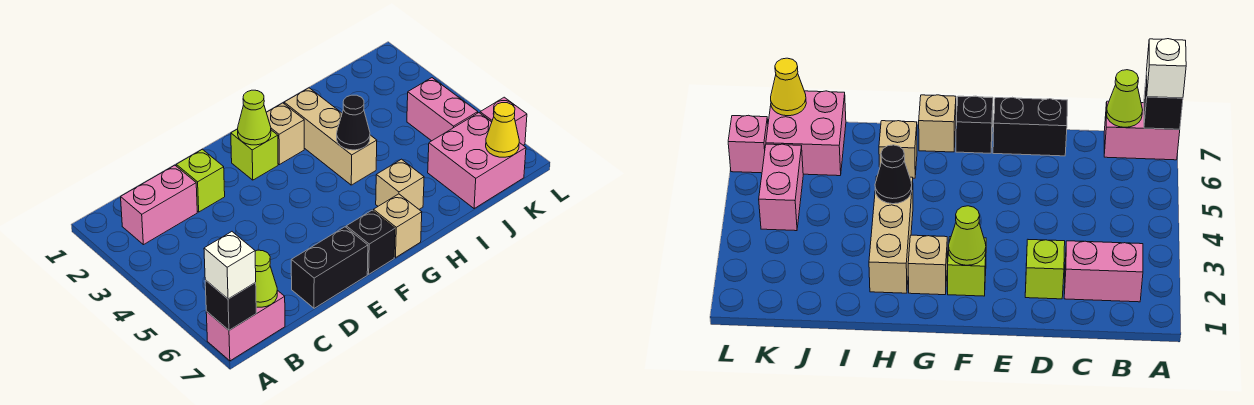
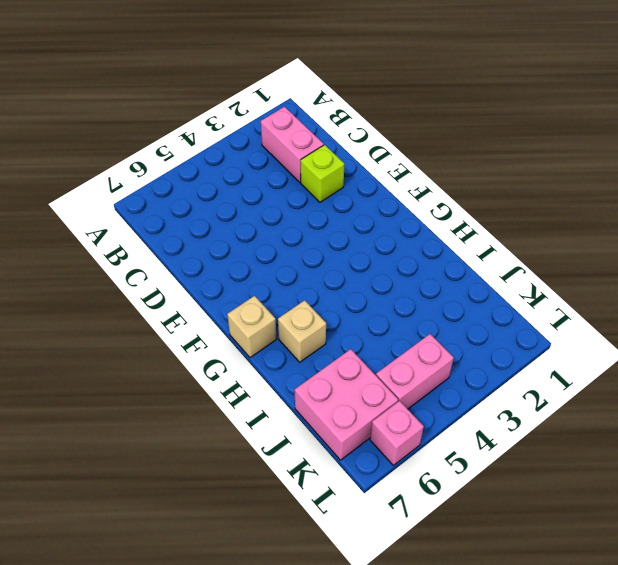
none -> pink 1x2 brick [206,290,285,361]
none -> black 1x2 brick [291,227,368,308]
none -> lime 1x1 brick [231,129,278,180]

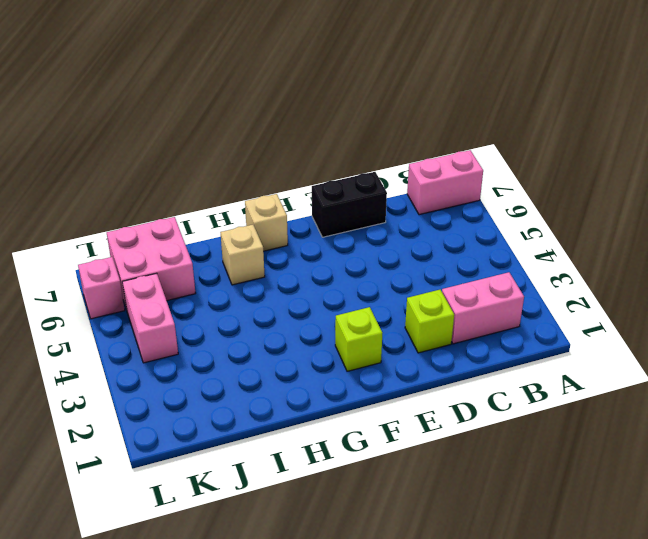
none -> black 1x1 brick [346,210,395,274]
none -> tan 1x1 brick [266,103,304,165]
none -> tan 1x3 brick [284,88,377,185]

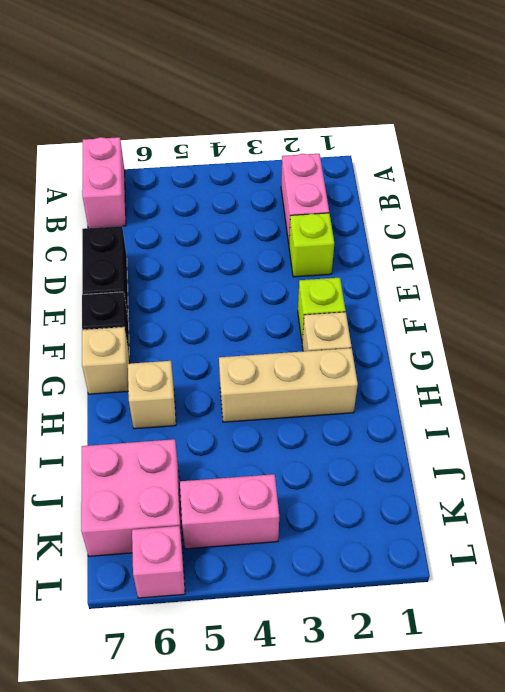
none -> black 1x1 brick [205,280,256,330]
none -> lime 1x1 cone [255,250,277,307]
none -> lime 1x1 cone [238,90,271,145]

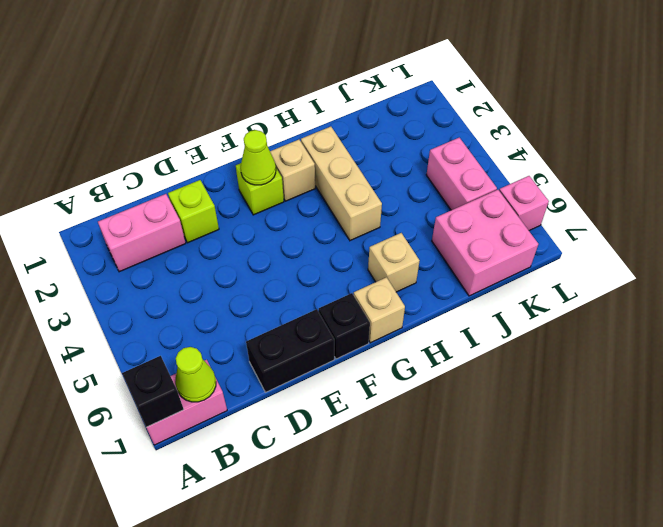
none -> black 1x1 cone [337,95,370,150]
none -> yellow 1x1 cone [486,103,519,157]
none -> white 1x1 brick [204,232,256,299]

